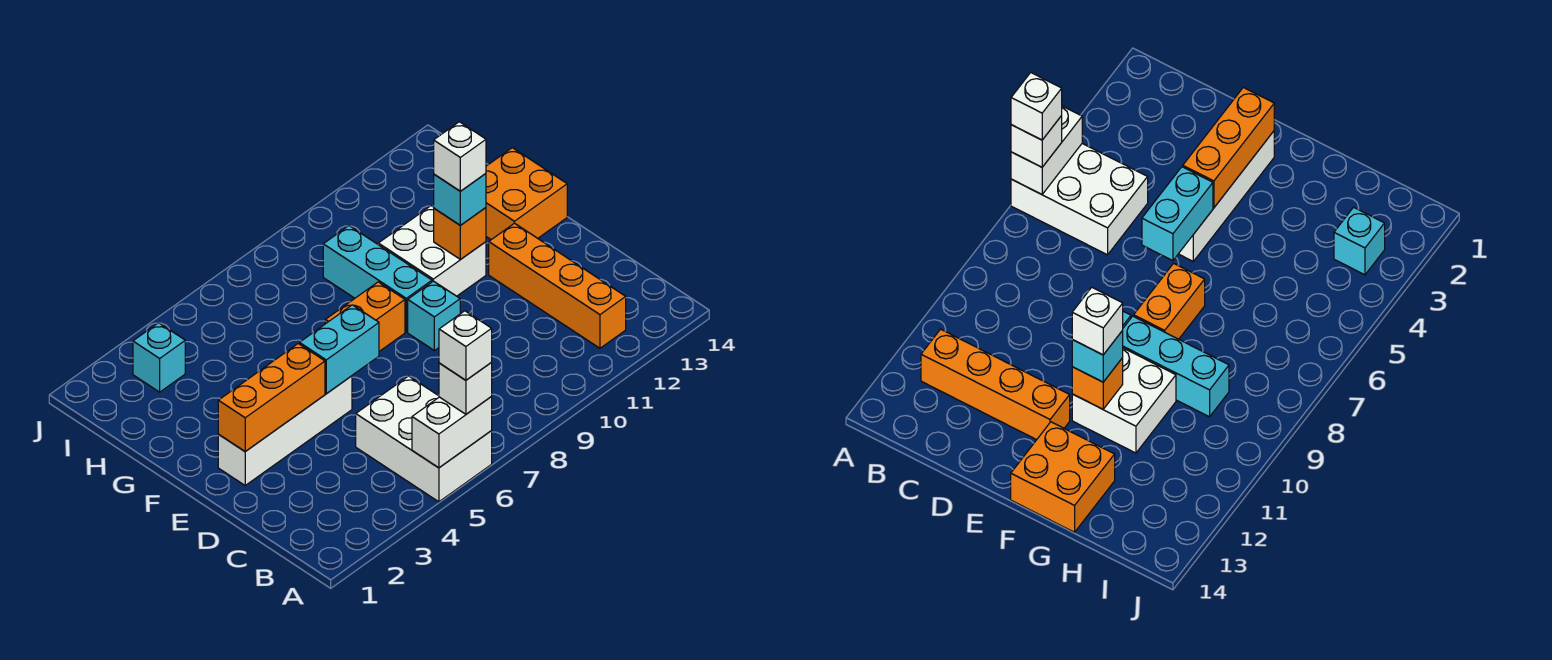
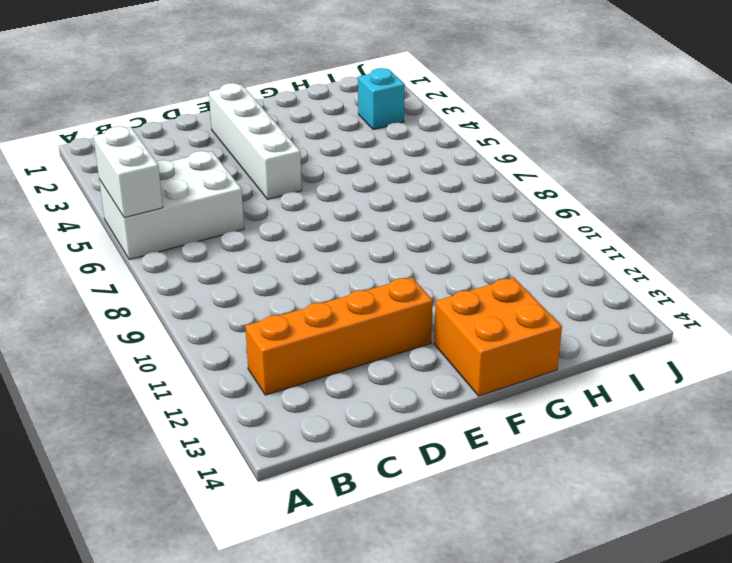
none -> cyan 1x1 brick [408,281,460,351]
none -> orange 1x2 brick [325,282,405,351]
none -> cyan 1x3 brick [323,226,432,332]

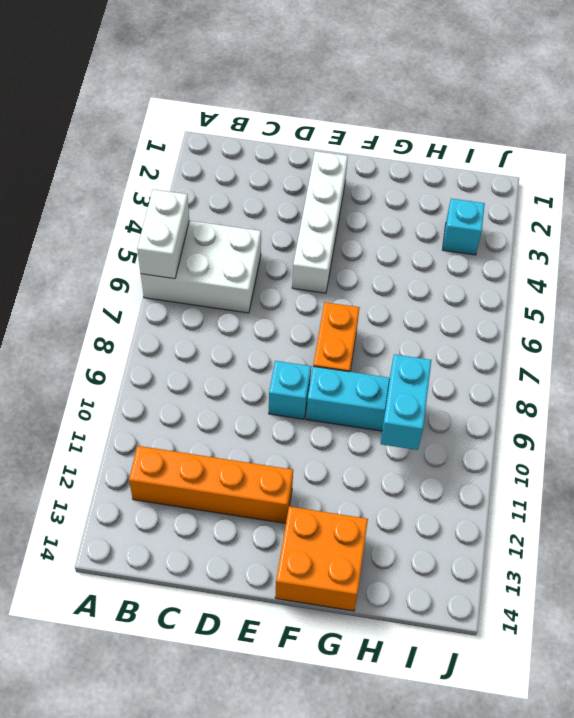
cyan 1x2 brick [381,354,431,450] -> cyan 1x2 brick moved to [300,305,379,394]
none -> white 2x2 brick [378,206,486,296]
none -> orange 1x3 brick [218,344,325,451]
none -> orange 1x1 brick [434,208,486,259]

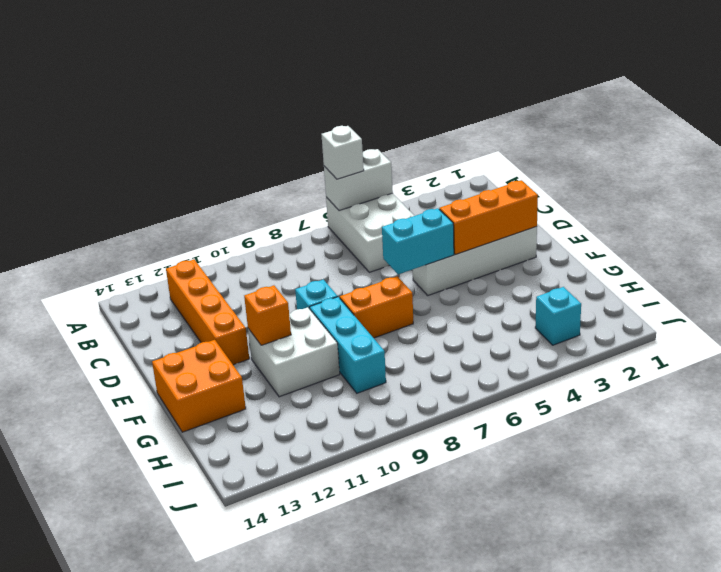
none -> cyan 1x1 brick [434,174,486,225]
none -> white 1x1 brick [439,311,492,380]
none -> white 1x1 brick [434,122,486,191]

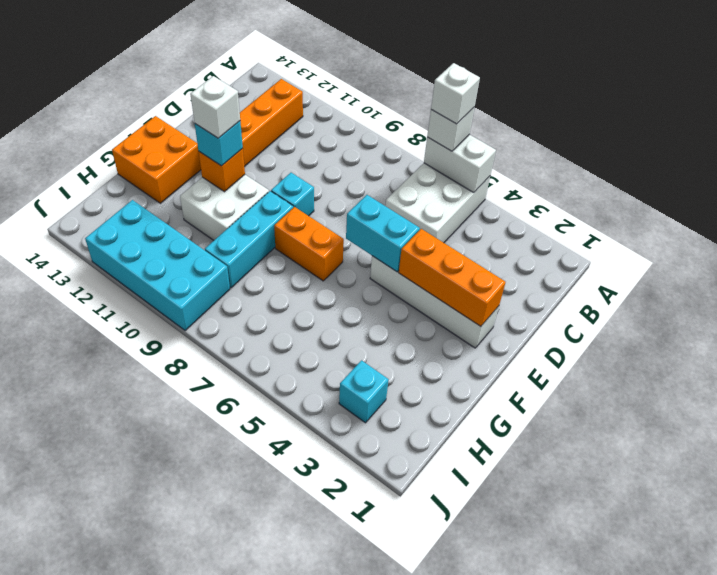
cyan 2x4 brick [85,200,230,331] -> none

